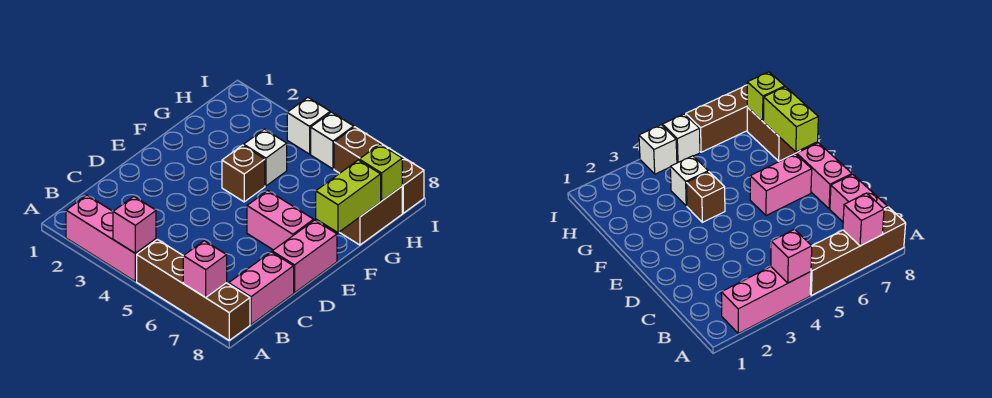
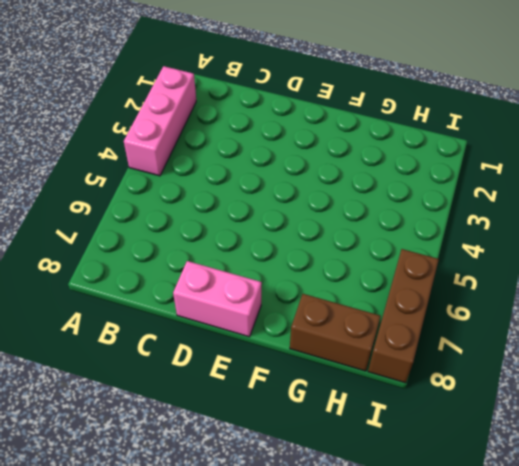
none -> brown 1x4 brick [137,239,250,340]
none -> pink 1x2 brick [229,252,294,324]
none -> pink 1x2 brick [247,191,314,250]

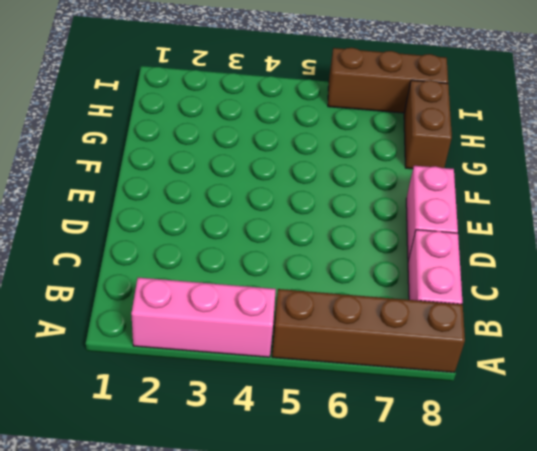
none -> pink 1x2 brick [247,191,314,250]
none -> brown 1x1 brick [222,145,265,202]
none -> white 1x1 brick [244,129,287,186]

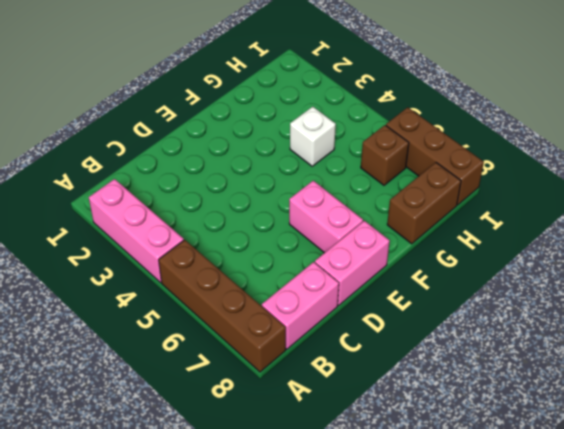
brown 1x1 brick [361,125,409,185] -> brown 1x1 brick moved to [222,145,265,202]
none -> white 1x1 brick [287,98,330,154]
none -> white 1x1 brick [311,112,354,169]
none -> pink 1x1 brick [113,197,156,253]

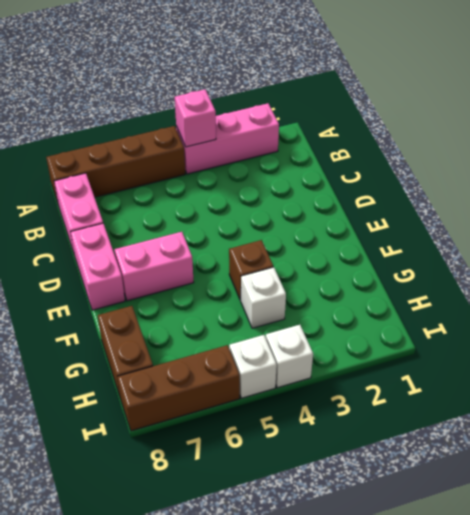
none -> pink 1x1 brick [183,241,227,298]
none -> lime 1x2 brick [316,160,381,233]
none -> lime 1x1 brick [359,144,402,201]

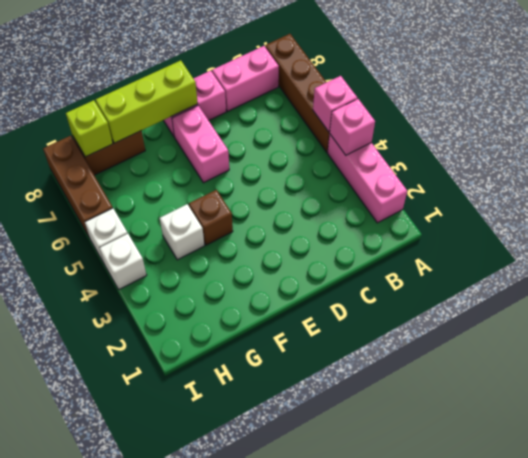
pink 1x1 brick [313,76,357,132] -> pink 1x1 brick moved to [183,241,227,298]
lime 1x3 brick [96,60,198,143] -> lime 1x2 brick [316,160,381,233]

